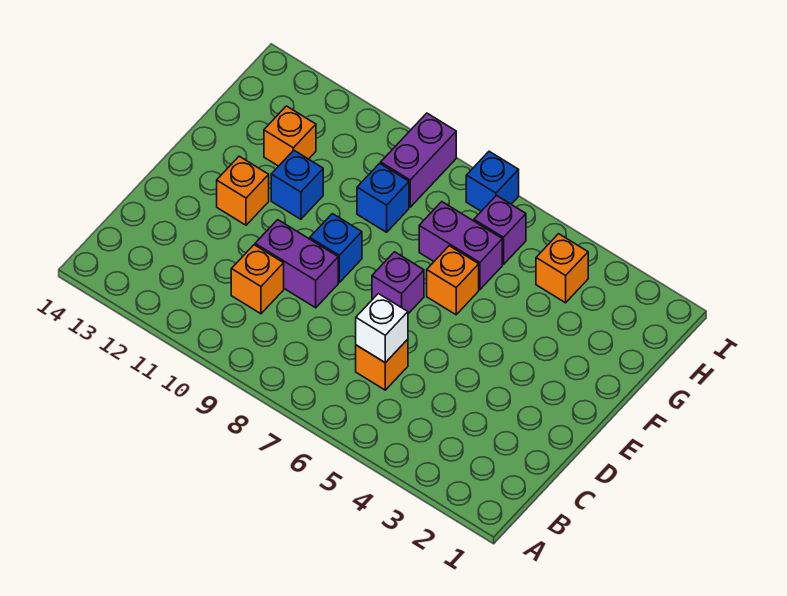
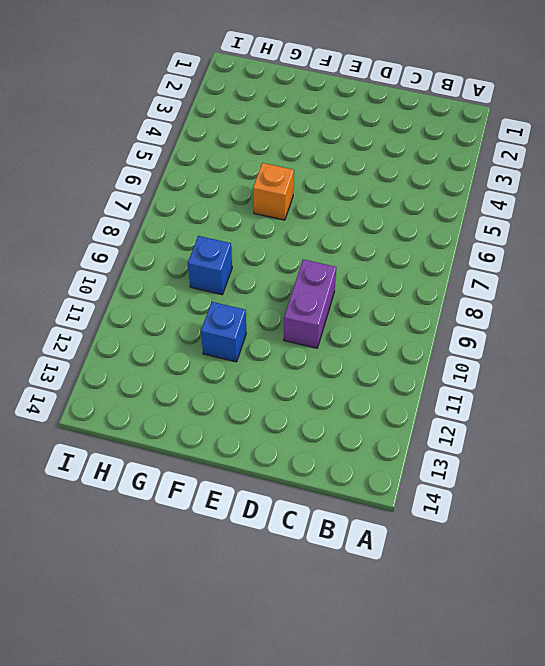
none -> orange 1x1 brick [356,339,408,390]
none -> orange 1x1 brick [231,245,284,314]
none -> purple 1x1 brick [372,252,424,314]

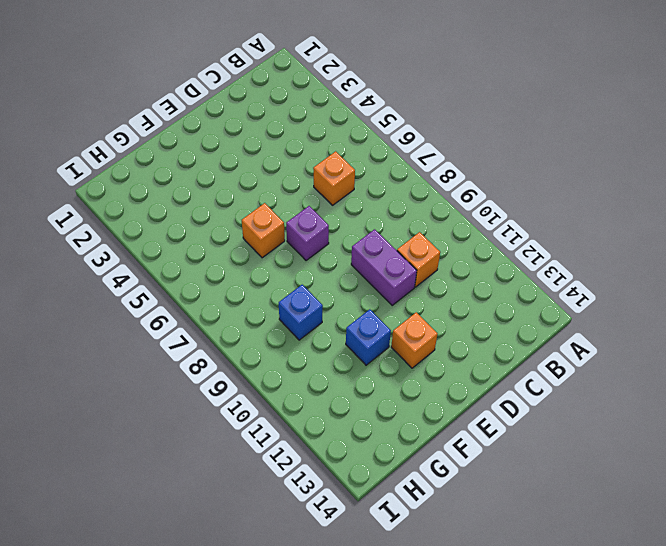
none -> blue 1x1 brick [310,214,362,282]
none -> purple 1x2 brick [419,202,502,290]
none -> orange 1x1 brick [264,106,316,166]

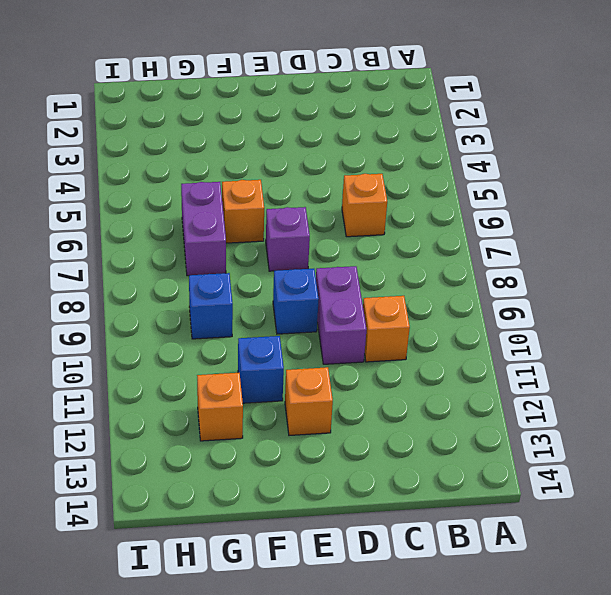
none -> orange 1x1 brick [536,234,588,303]
none -> purple 1x1 brick [474,196,526,265]
none -> purple 1x2 brick [381,113,456,207]

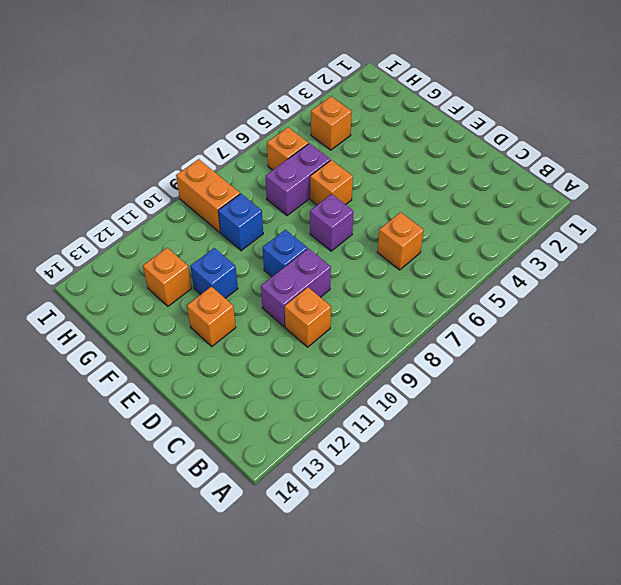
orange 1x1 brick [267,127,309,170] -> purple 1x1 brick [474,196,526,265]
orange 1x2 brick [176,159,240,233] -> purple 1x2 brick [381,113,456,207]
none -> blue 1x1 brick [466,151,519,211]
none -> white 1x1 brick [356,294,408,363]

